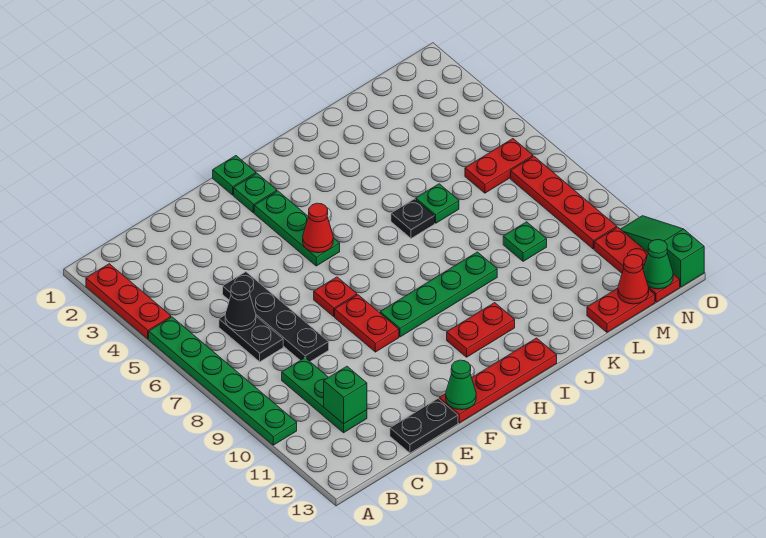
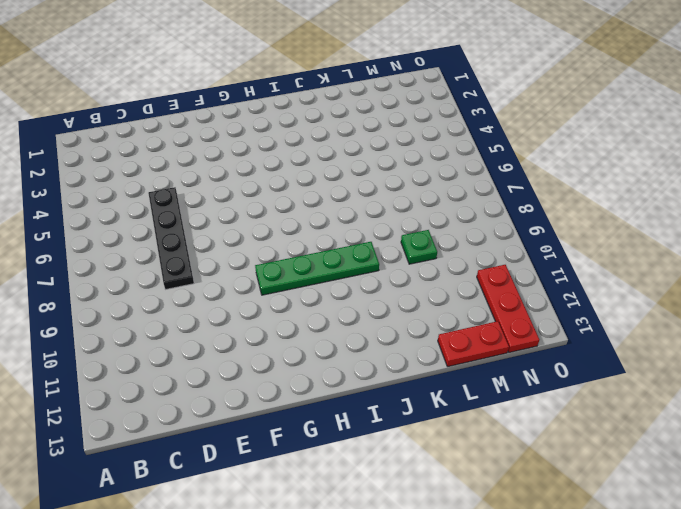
none -> red 1x3 plate [86,264,171,339]
none -> green 1x6 plate [149,317,297,445]
none -> black 1x2 plate [219,315,283,362]

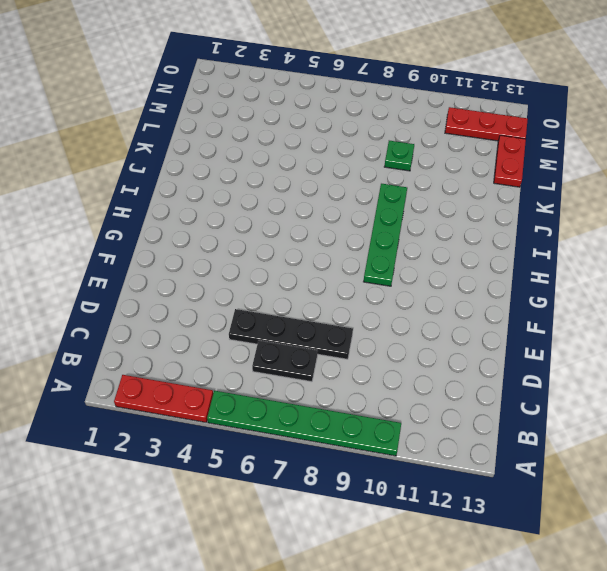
none -> green 1x3 plate [282,358,367,433]
none -> black 1x2 plate [390,399,458,453]
none -> red 1x1 plate [314,277,357,316]

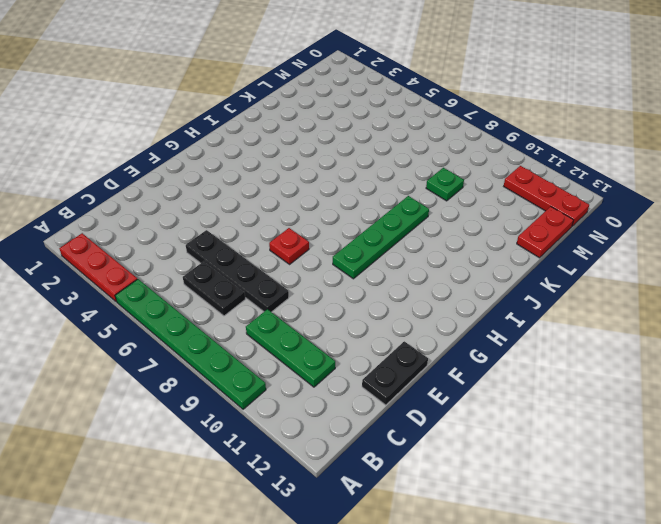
none -> red 1x2 plate [335,295,399,352]
none -> red 1x4 plate [439,338,557,423]
none -> green 1x1 plate [213,156,256,195]

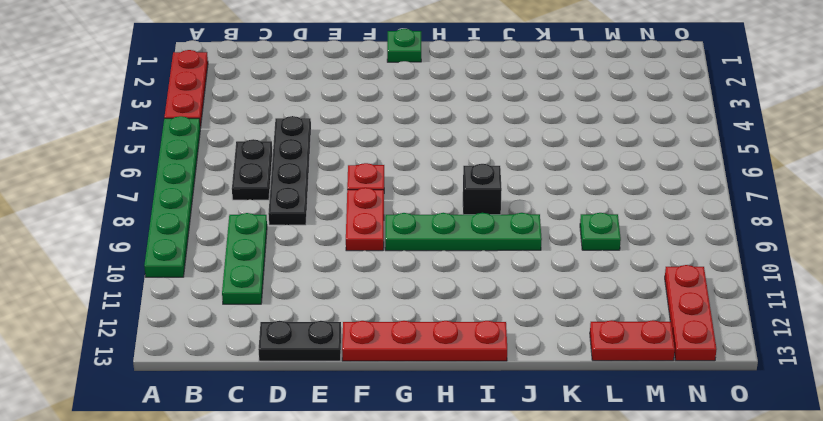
black 1x1 brick [463,164,502,215] -> none
none -> green 1x1 plate [234,173,277,213]
none -> green 1x3 plate [254,191,340,266]
none -> red 1x2 plate [447,303,515,357]

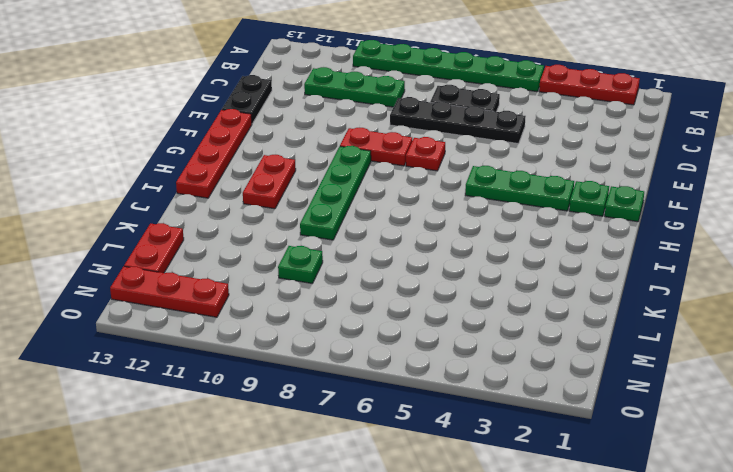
none -> black 1x1 plate [391,199,435,238]
none -> green 1x1 plate [416,184,459,223]
none -> red 1x2 plate [465,139,533,193]

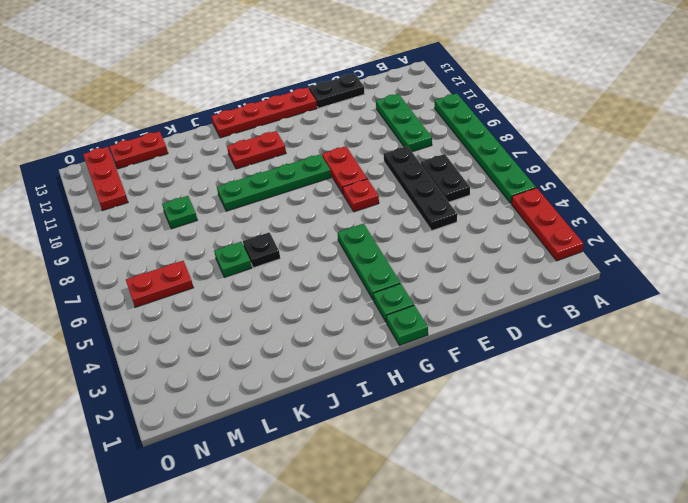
none -> red 1x4 plate [511,156,617,249]
none -> green 1x3 slope [621,216,704,287]
none -> black 1x1 cone [225,282,256,331]

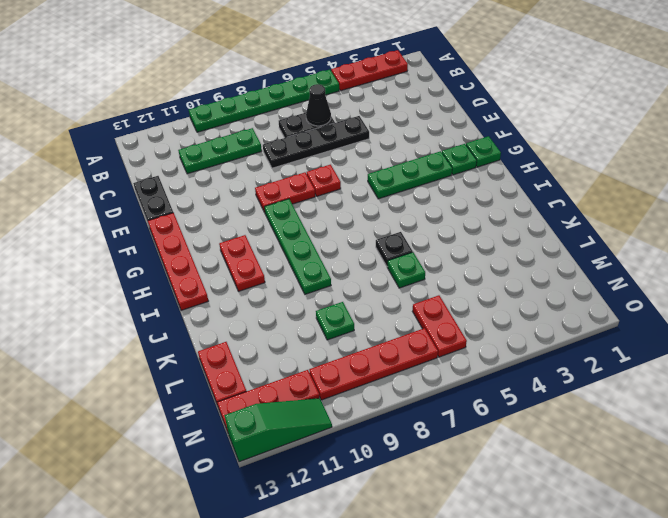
none -> green 1x1 brick [324,366,367,424]
none -> green 1x1 cone [446,360,476,410]
none -> red 1x1 cone [303,203,333,253]

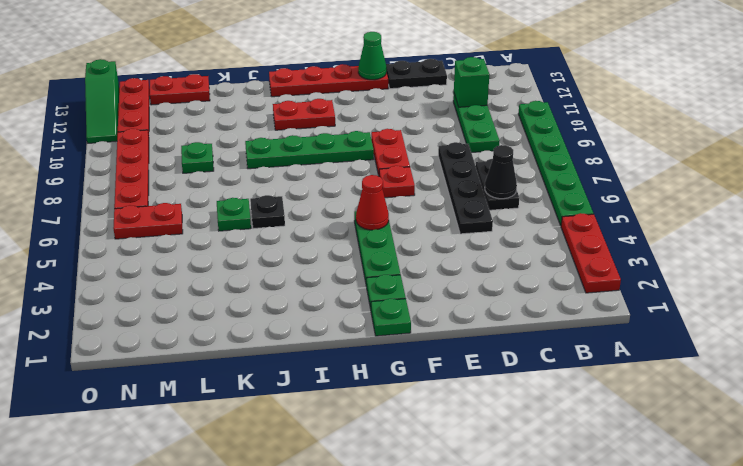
none -> red 1x1 cone [618,255,649,304]
none -> green 1x1 cone [643,240,673,289]

